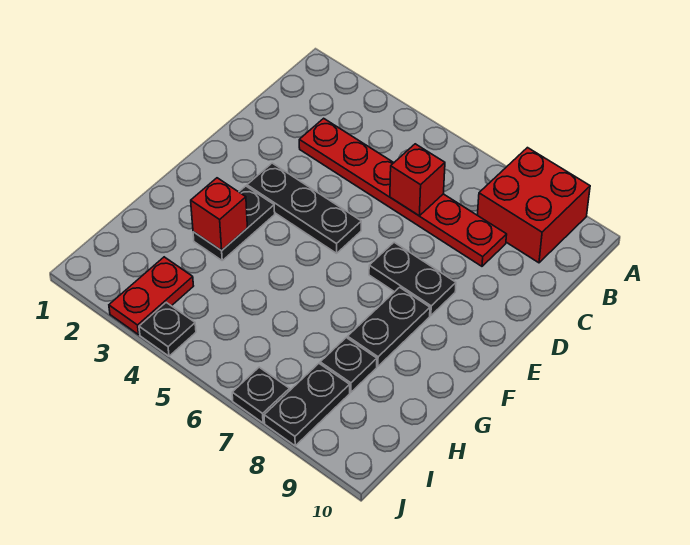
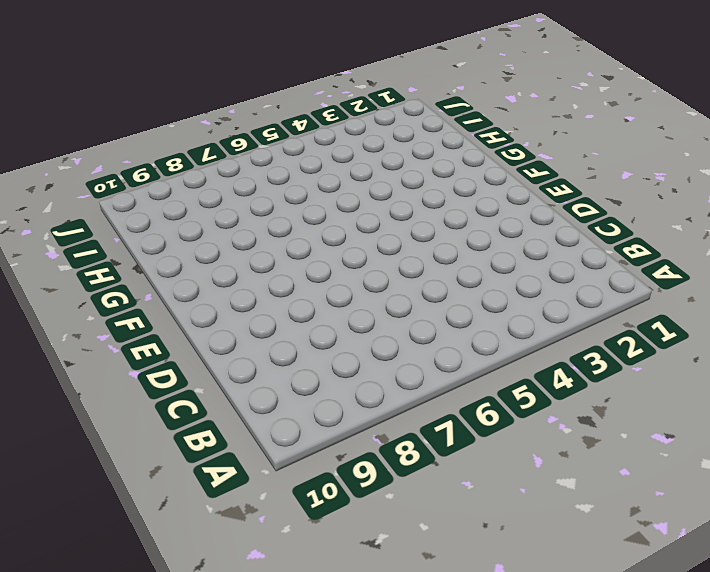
none -> red 2x2 brick [477,148,590,263]
none -> red 1x6 plate [299,118,507,266]
none -> black 1x3 plate [247,163,361,253]

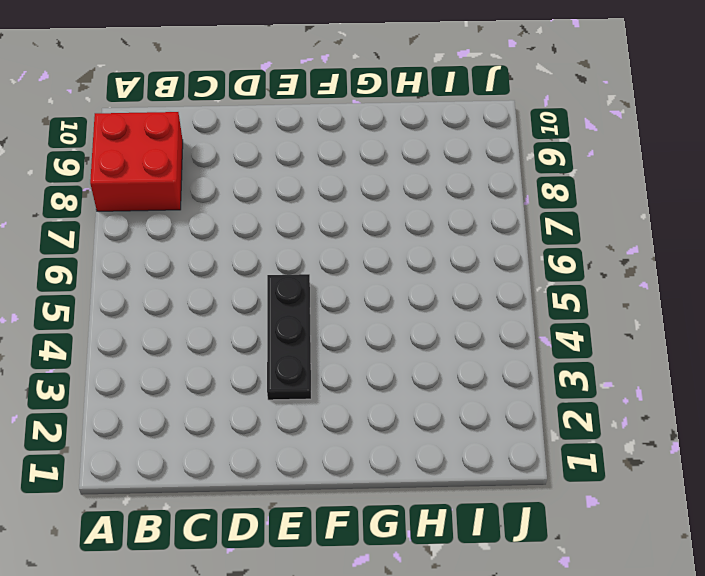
none -> red 1x6 plate [299,118,507,266]
none -> black 1x2 plate [369,242,456,316]
none -> black 1x2 plate [193,186,275,260]

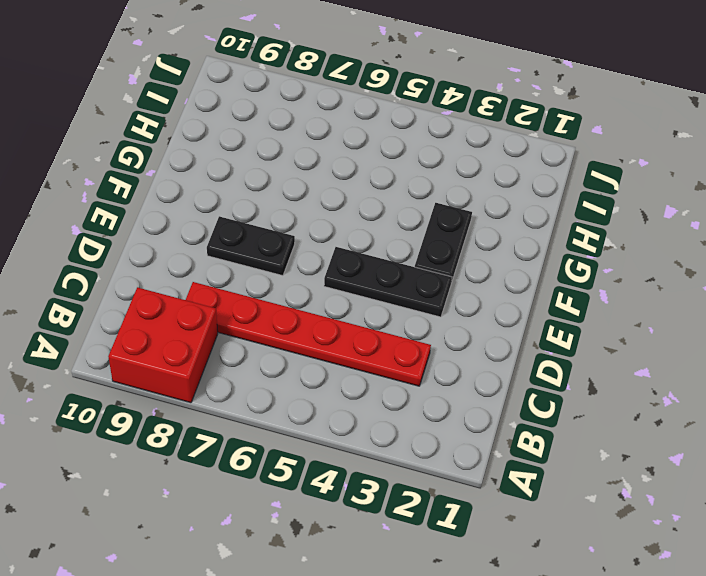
none -> black 1x2 plate [348,287,430,366]
none -> black 1x1 plate [320,338,377,392]
none -> red 1x2 plate [109,257,193,335]

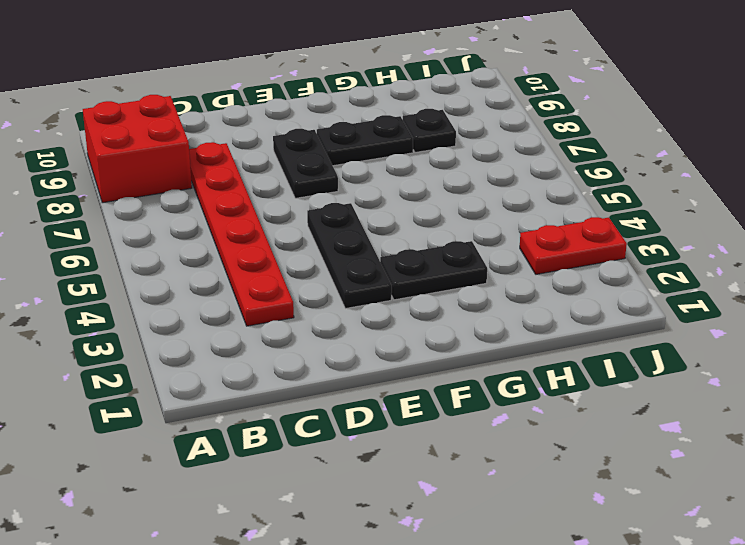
none -> black 1x2 plate [264,364,350,446]
none -> black 1x1 plate [139,302,196,356]
none -> black 1x1 plate [232,367,290,423]

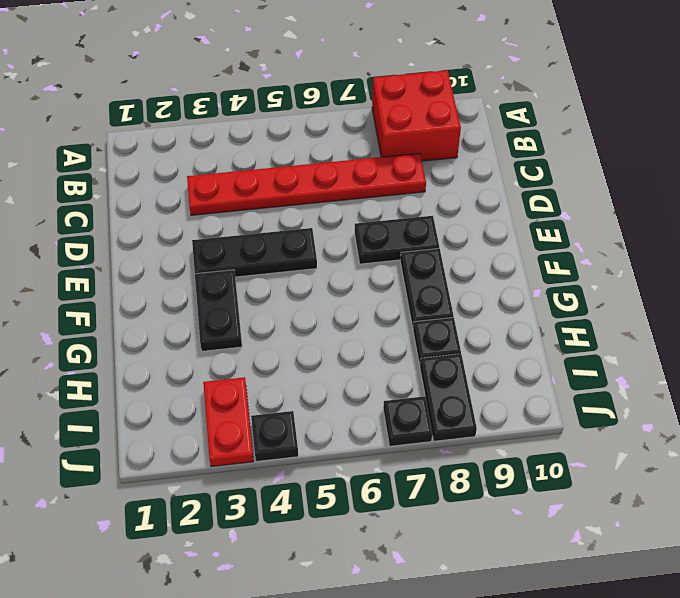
none -> red 1x1 brick [390,144,445,216]
none -> red 1x1 brick [191,178,247,251]

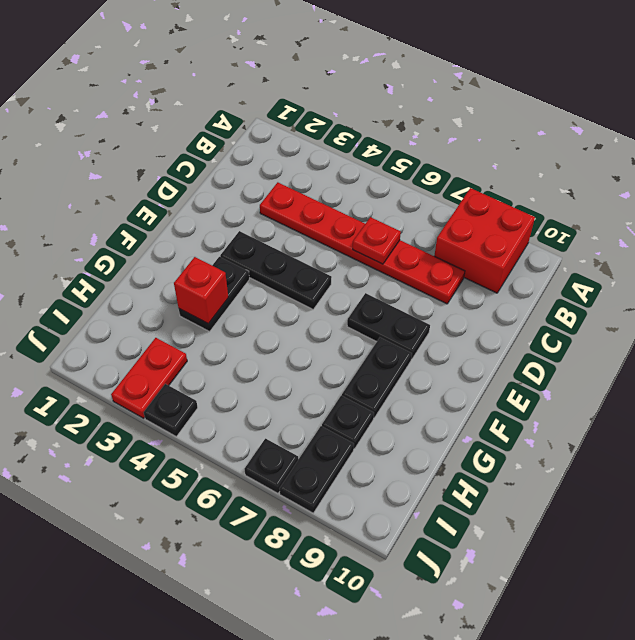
red 1x1 plate [353,217,401,264] -> red 1x1 brick [390,144,445,216]

